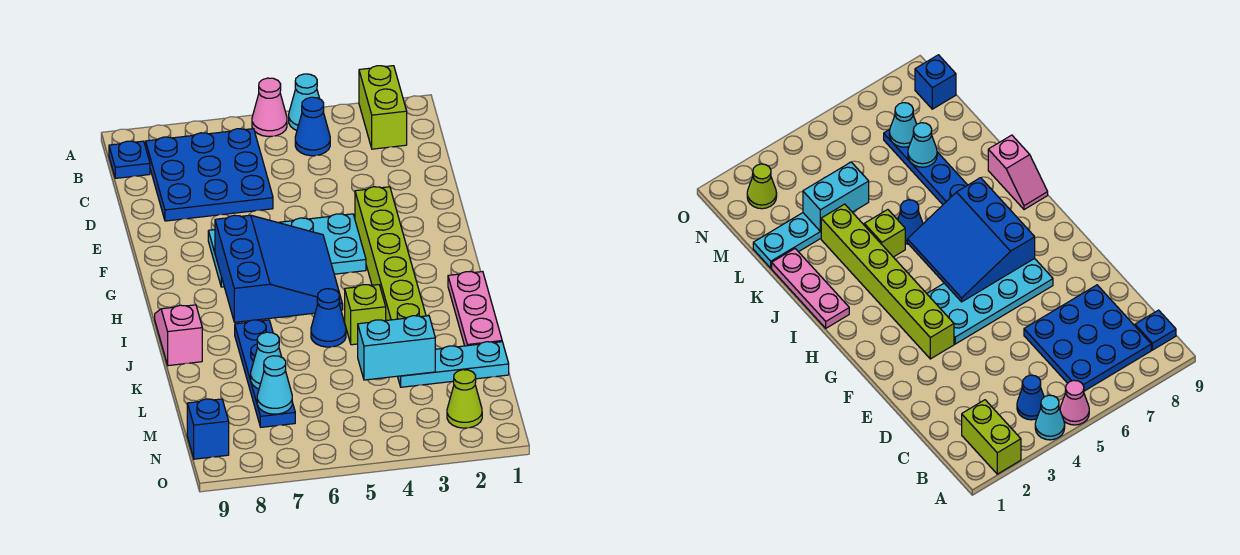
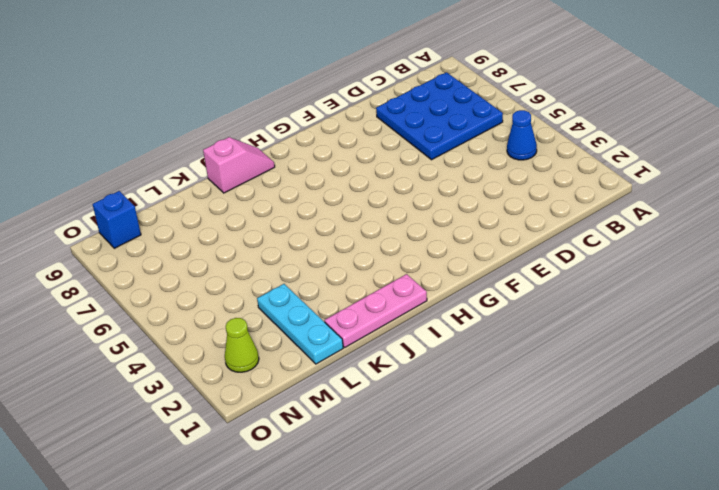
none -> lime 1x2 brick [359,66,407,149]
none -> cyan 1x1 cone [289,74,320,130]
none -> pink 1x1 cone [252,78,287,136]

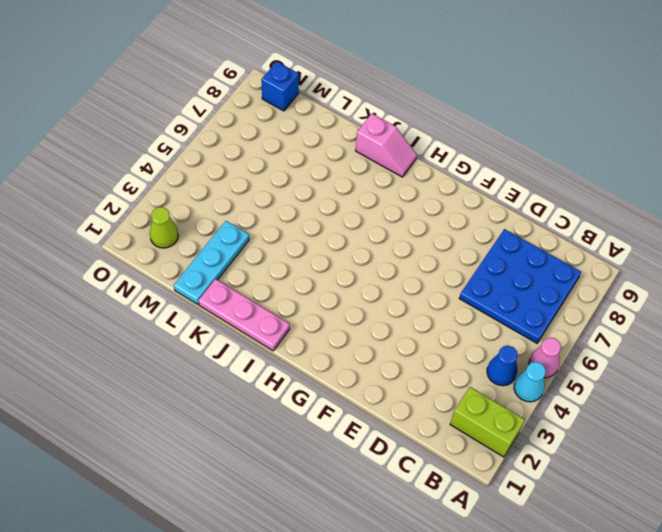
none -> blue 1x1 plate [109,141,150,178]
none -> lime 1x6 brick [355,187,426,321]
none -> cyan 2x4 plate [208,214,366,287]

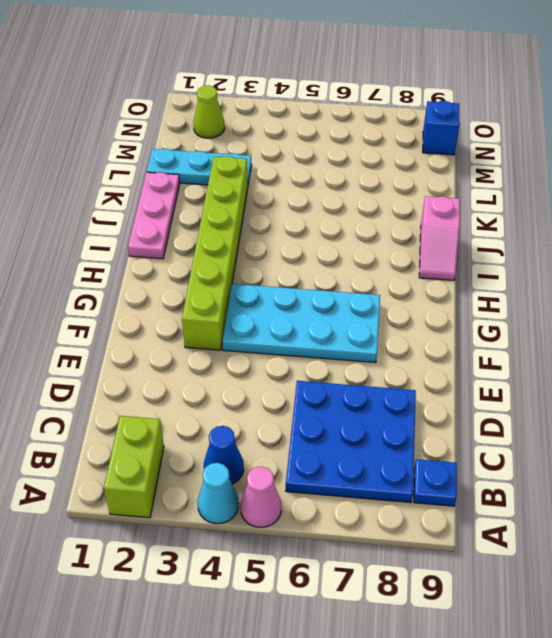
none -> lime 1x1 brick [345,285,386,345]
none -> blue 1x1 cone [311,289,346,347]
none -> blue 1x4 plate [235,320,295,427]

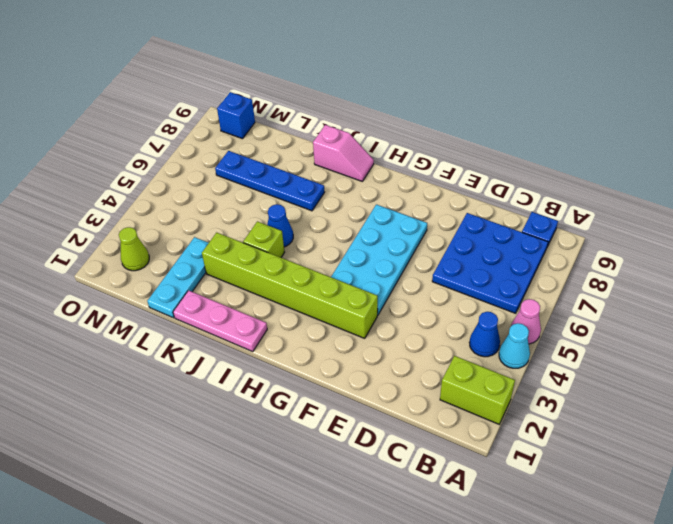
none -> blue 3x3 slope [215,215,343,322]
none -> cyan 1x2 brick [358,316,435,380]
none -> cyan 1x1 cone [251,332,282,389]

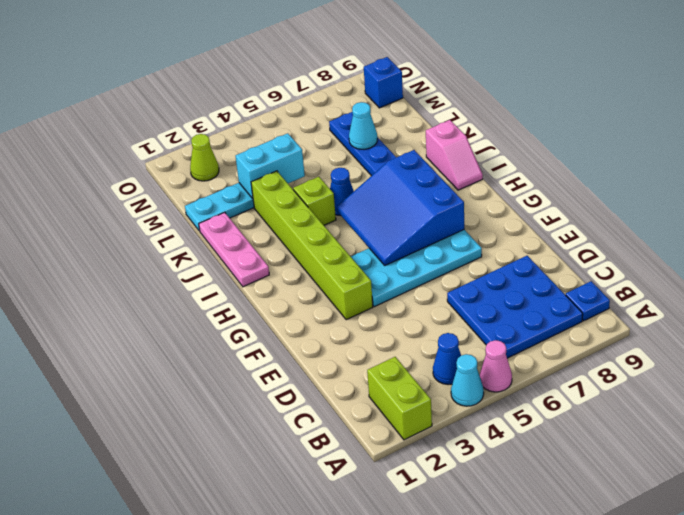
none -> cyan 1x1 cone [257,356,292,414]

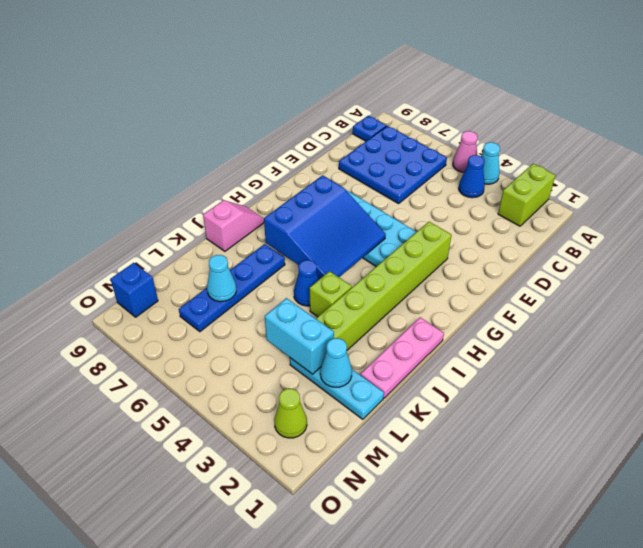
cyan 1x1 cone [320,338,352,387] -> cyan 1x1 cone moved to [257,356,292,414]

